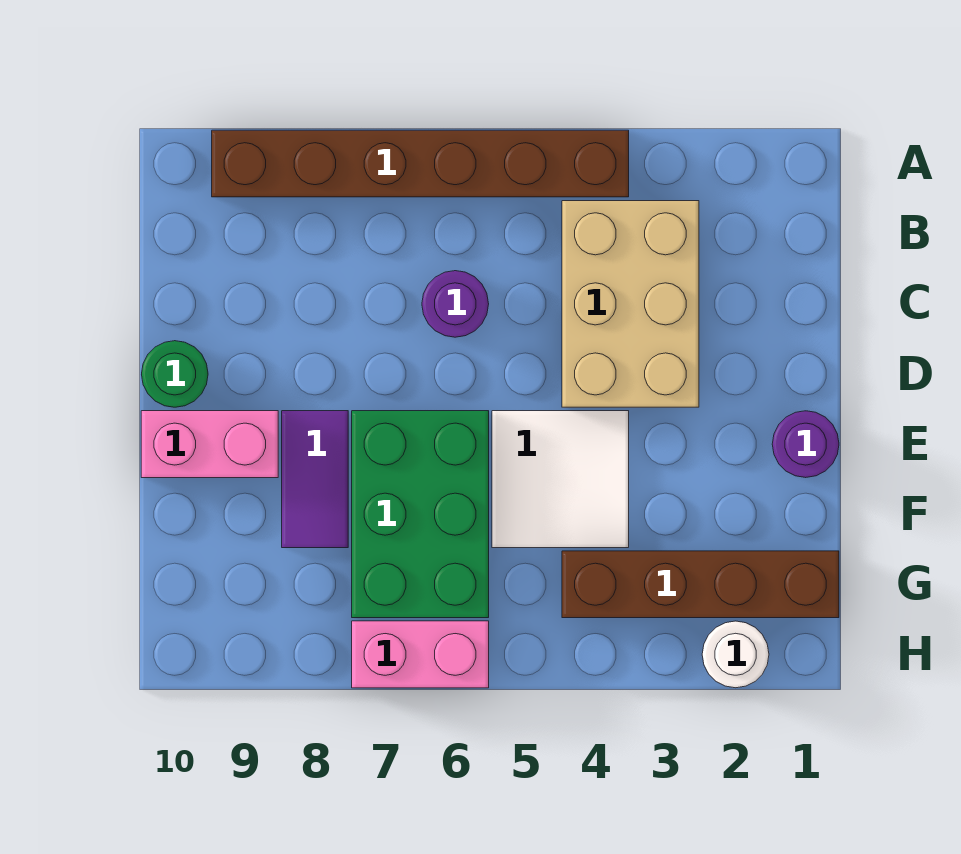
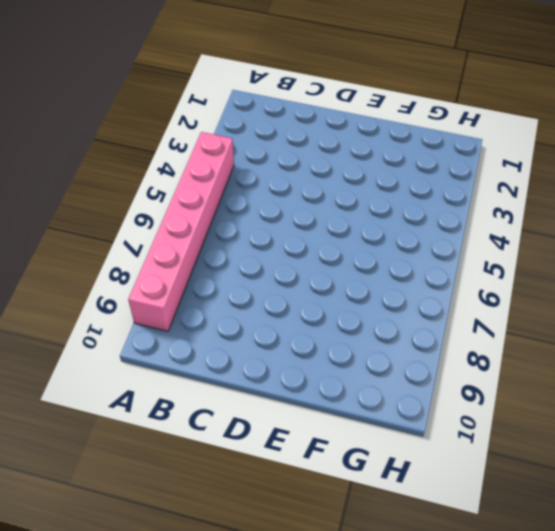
pink 1x6 brick [128,132,234,331] -> brown 1x6 brick [212,130,629,197]
none -> tan 2x3 brick [562,201,699,407]
none -> purple 1x1 round brick [422,271,489,337]
none -> green 1x1 round brick [142,341,208,407]

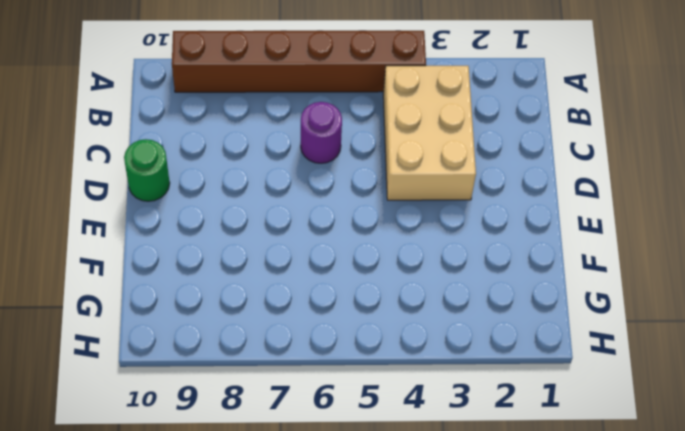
none -> purple 1x1 round brick [772,411,839,478]
none -> white 2x2 tile [492,411,629,548]
none -> green 2x3 brick [352,411,489,618]

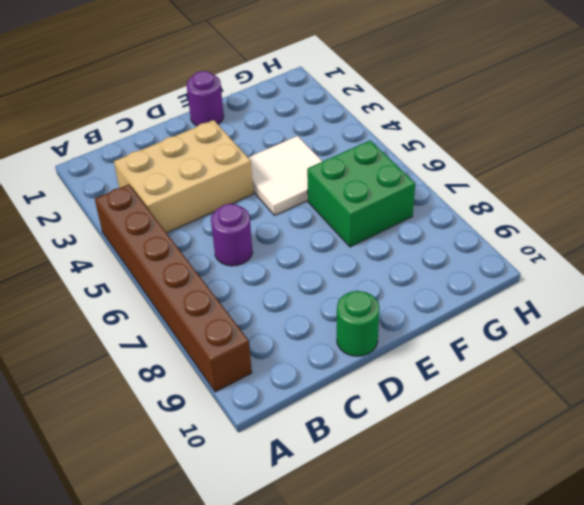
green 2x2 brick [307,140,415,247] -> green 2x3 brick [352,411,489,618]
none -> purple 1x2 tile [282,411,348,548]
none -> pink 1x2 brick [141,411,278,478]
none -> brown 1x4 brick [562,551,839,618]

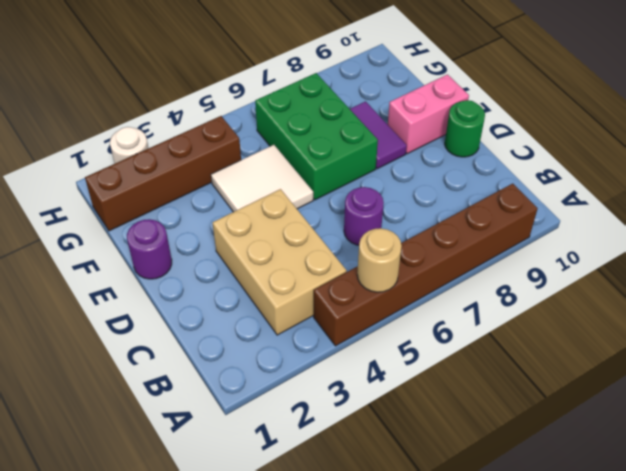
tan 1x1 round brick [357,228,402,292] -> none
none -> pink 1x2 brick [352,621,489,688]

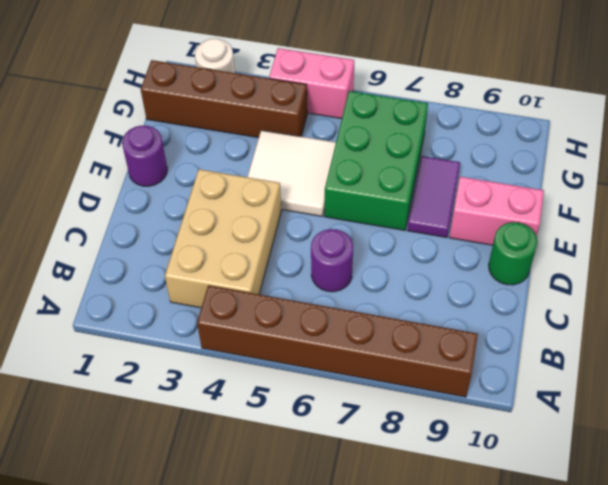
pink 1x2 brick [269,48,354,119] -> pink 1x2 brick moved to [352,621,489,688]

